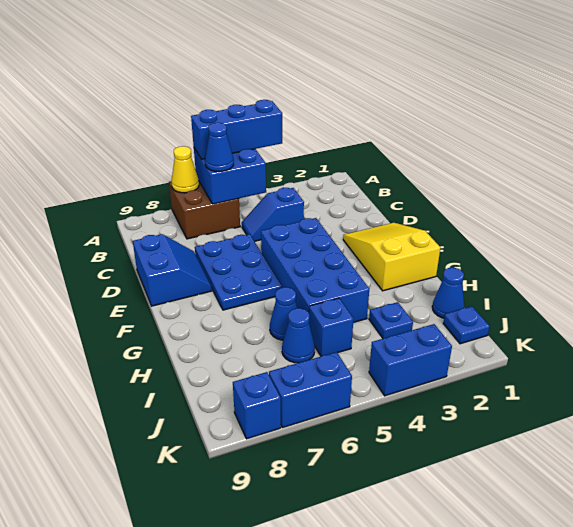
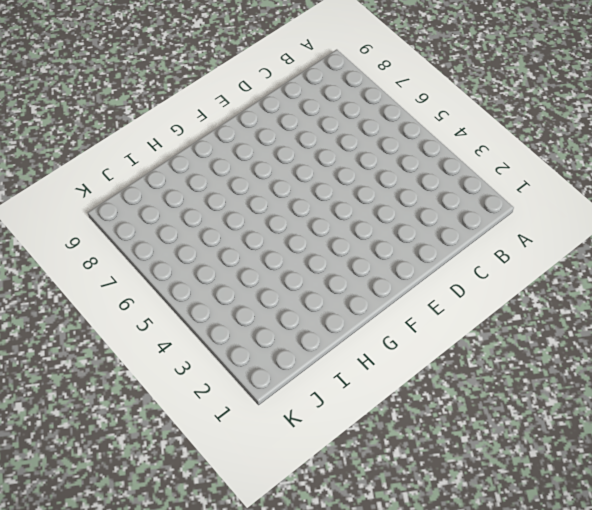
none -> brown 2x2 brick [169,181,240,239]
none -> blue 1x2 slope [242,188,304,241]
none -> blue 2x3 plate [195,234,282,310]

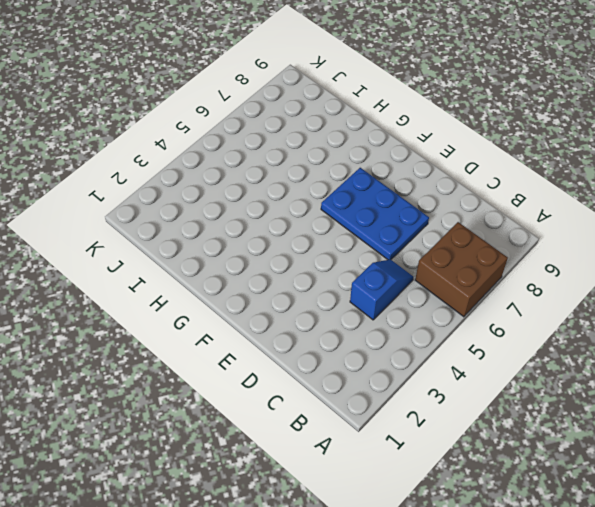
none -> blue 2x2 slope [133,234,212,306]
none -> yellow 2x3 slope [343,223,440,291]
none -> blue 2x4 brick [261,218,369,323]

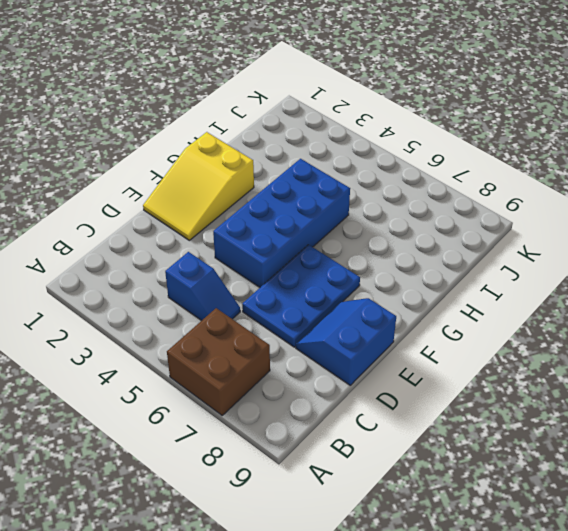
none -> blue 1x1 cone [270,287,297,340]
none -> blue 1x1 cone [432,268,464,318]
none -> blue 1x1 plate [369,302,413,339]

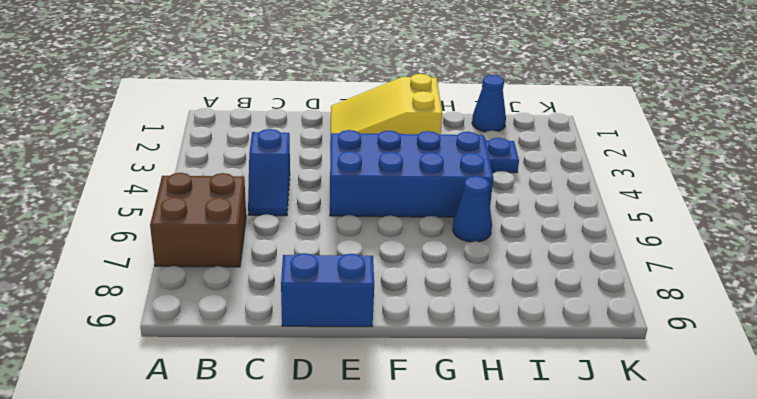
none -> blue 2x3 plate [195,234,282,310]
none -> blue 1x1 brick [309,298,354,356]
none -> blue 1x1 cone [282,308,315,363]

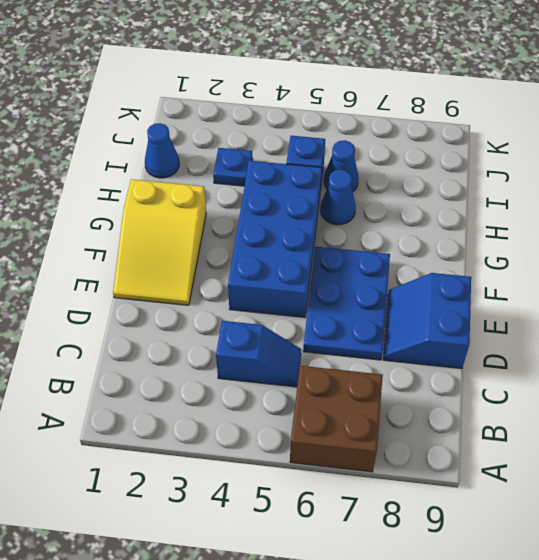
none -> blue 1x1 plate [443,306,490,344]
none -> blue 1x2 brick [369,324,452,396]
none -> blue 1x2 brick [269,352,352,428]

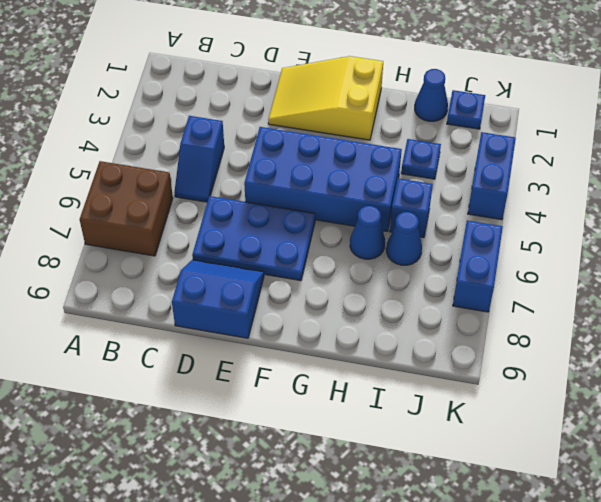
none -> blue 1x1 brick [233,372,281,439]
none -> blue 2x2 brick [194,148,266,204]
none -> yellow 1x1 cone [171,146,199,193]

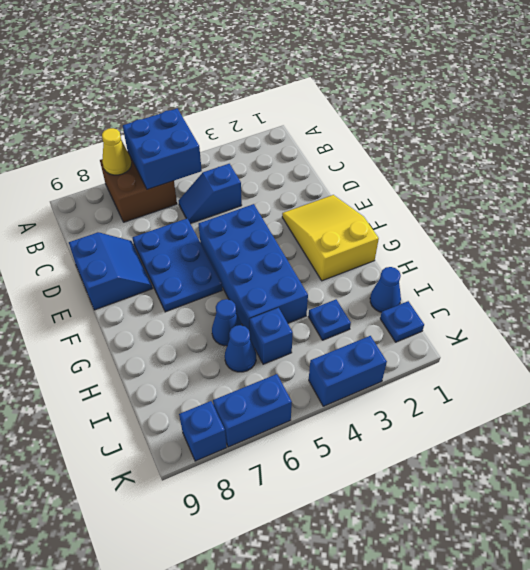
none -> blue 1x3 brick [191,100,282,159]
none -> blue 1x1 cone [205,123,234,172]

